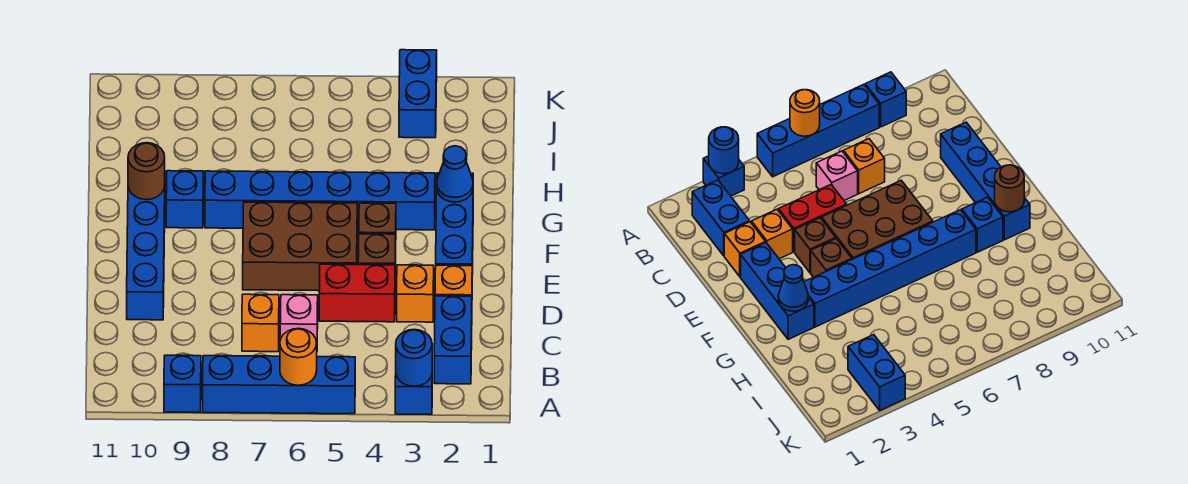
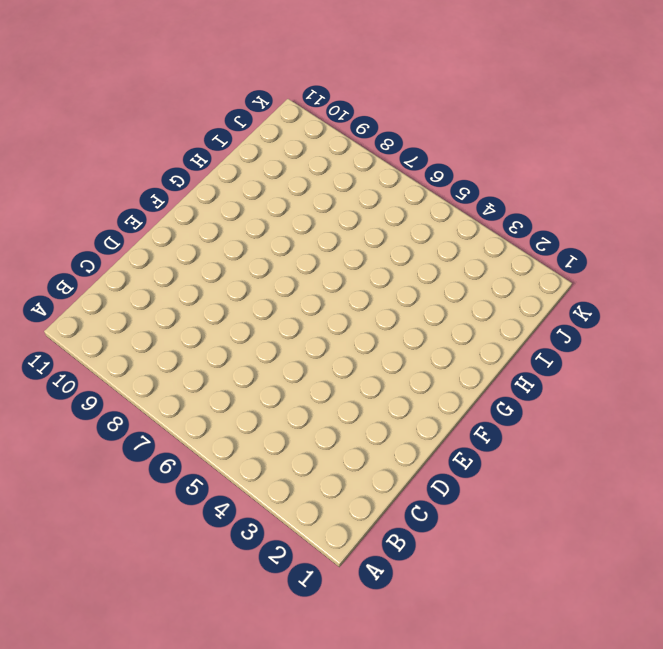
none -> blue 1x1 brick [395,375,432,414]
none -> blue 1x4 brick [203,356,355,414]
none -> blue 1x1 brick [164,355,201,412]

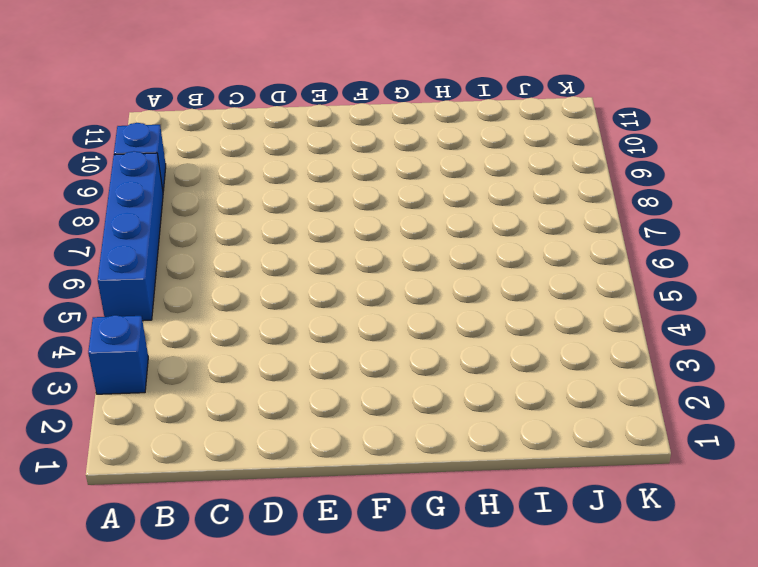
none -> blue 1x2 brick [434,296,472,384]
none -> pink 1x1 brick [280,295,318,343]
none -> orange 1x1 brick [242,294,279,352]

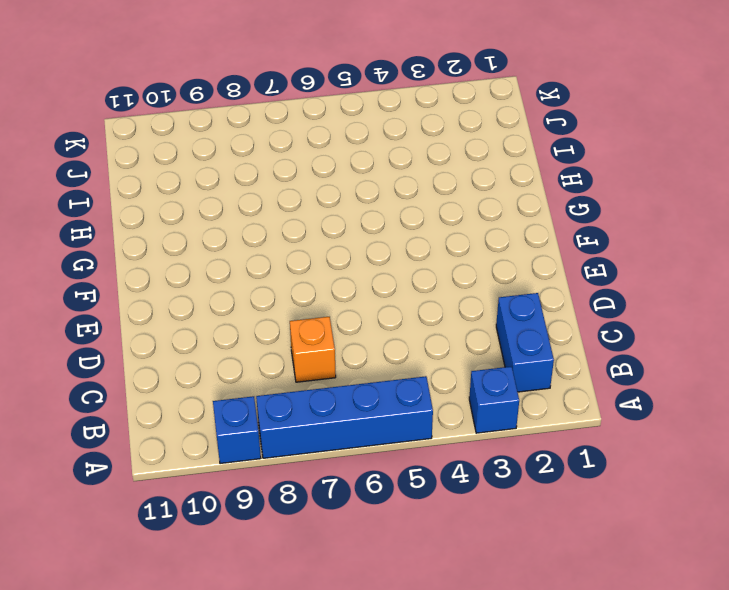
none -> pink 1x1 brick [280,295,318,343]
none -> orange 1x1 brick [435,265,472,296]
none -> orange 1x1 brick [397,265,434,322]

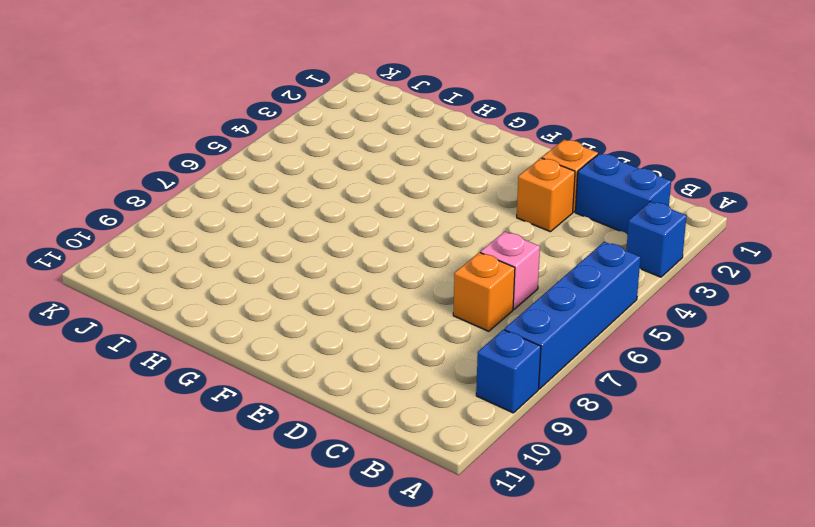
none -> red 1x2 brick [319,264,395,322]
none -> blue 1x4 brick [127,187,165,320]
none -> blue 1x3 brick [436,173,473,275]

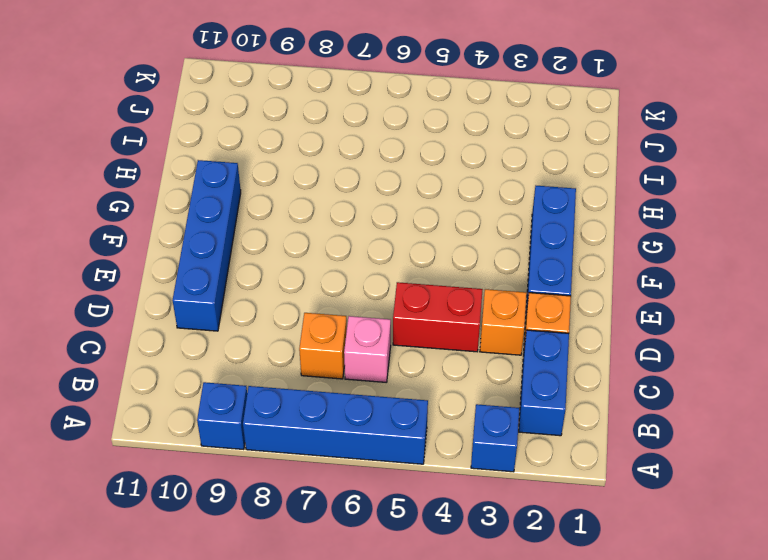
none -> brown 1x1 brick [358,234,396,265]
none -> brown 2x3 brick [243,202,357,291]
none -> brown 1x1 brick [359,203,396,234]

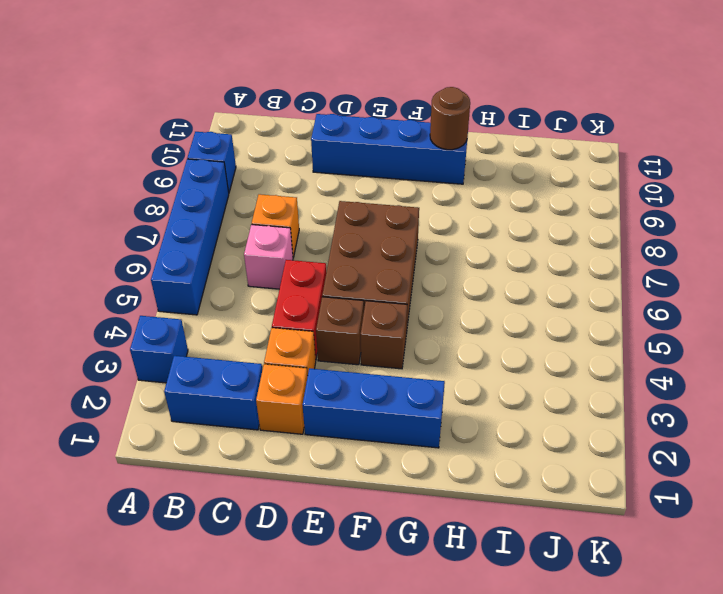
none -> blue 1x6 brick [205,171,435,230]
none -> blue 1x1 brick [166,171,204,228]
none -> blue 1x2 brick [399,50,437,138]

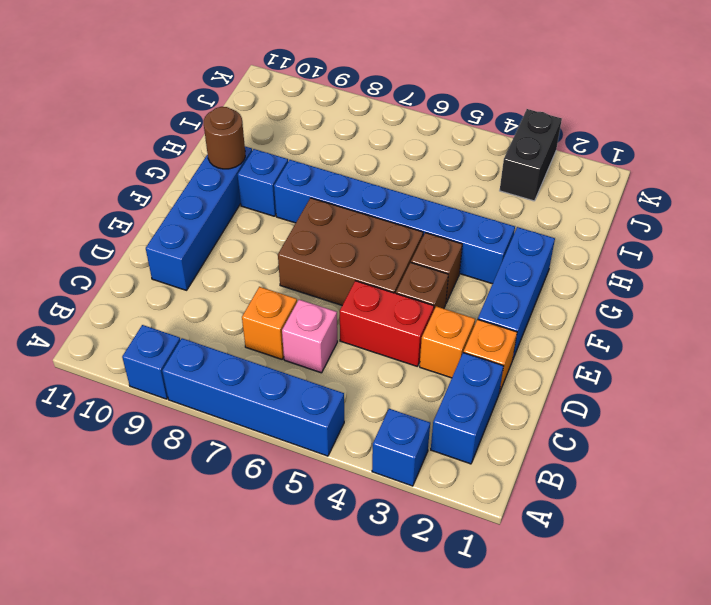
black 1x2 brick [500,109,562,201] -> blue 1x2 brick [399,50,437,138]
none -> blue 1x1 round brick [396,329,432,386]
none -> orange 1x1 round brick [280,328,317,385]
none -> blue 1x1 cone [437,146,473,202]

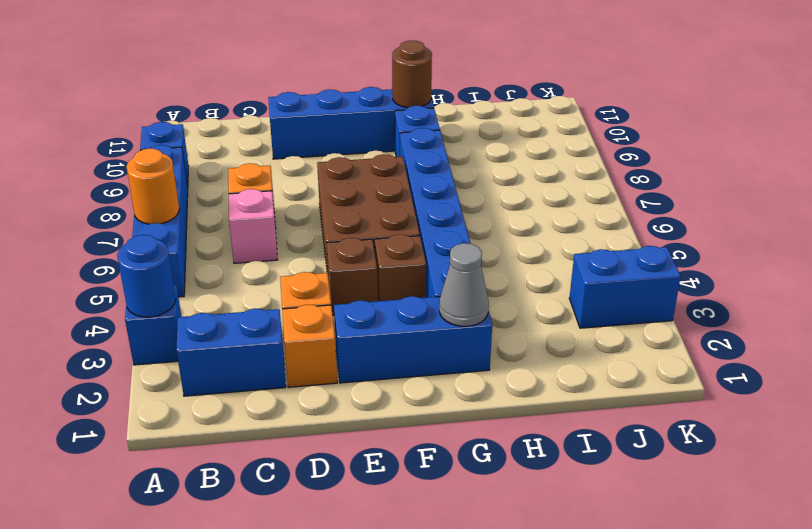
grey 1x1 cone [439,243,489,326] -> blue 1x1 cone [437,146,473,202]
none -> red 1x2 brick [319,264,395,322]

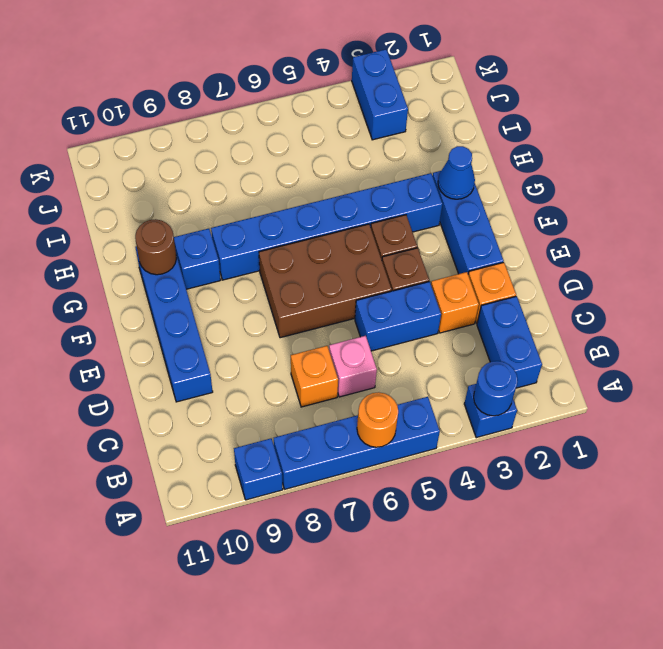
blue 1x2 brick [355,282,441,351] -> red 1x2 brick [319,264,395,322]

